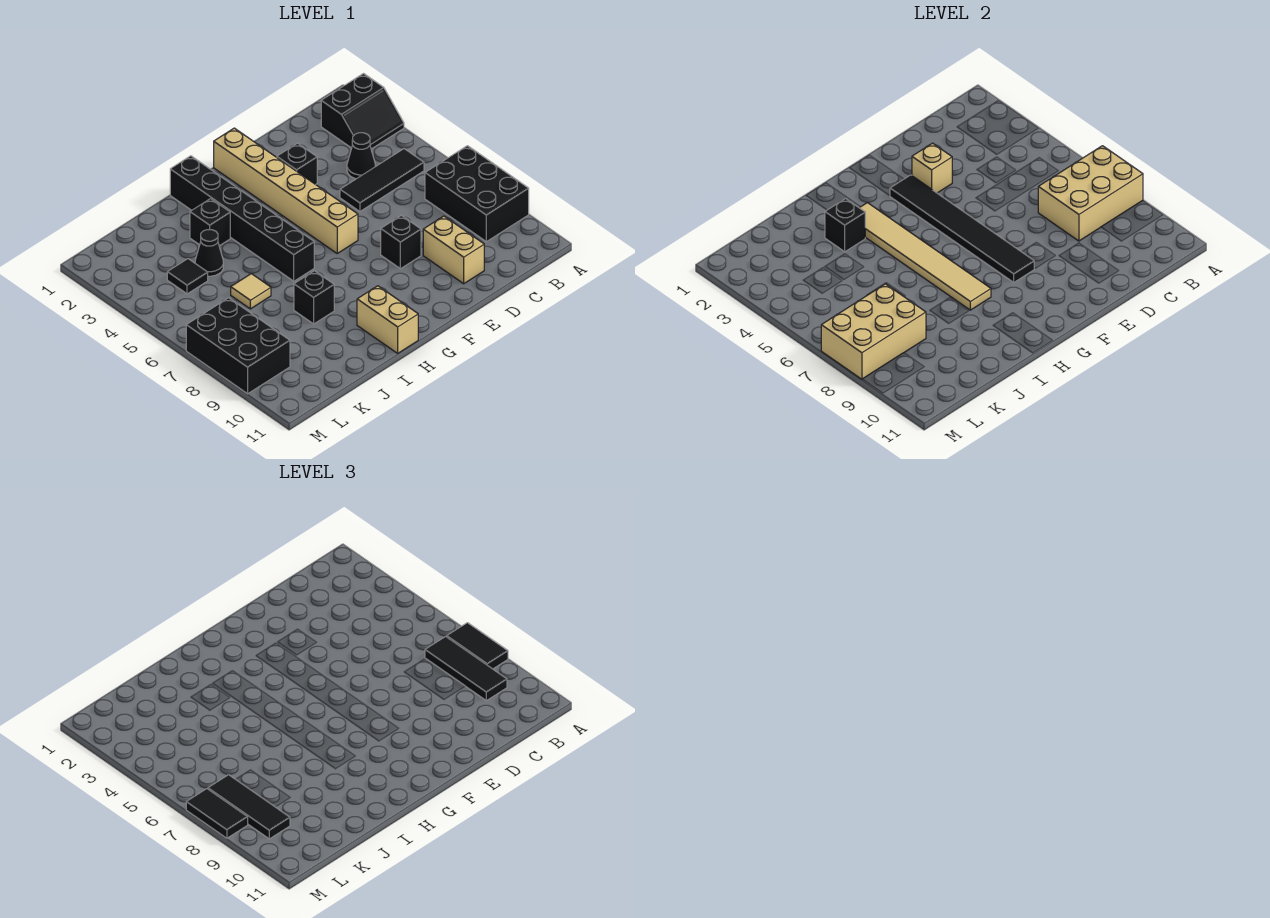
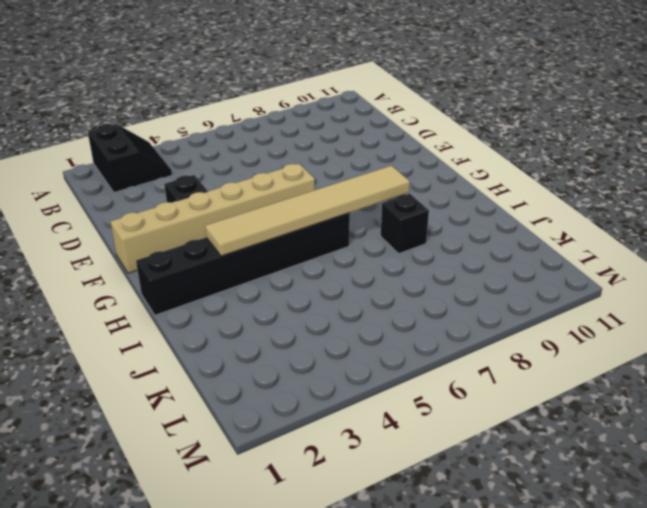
none -> black 2x3 brick [425,146,529,242]
none -> black 1x3 tile [340,149,424,211]
none -> black 1x1 cone [347,133,375,179]

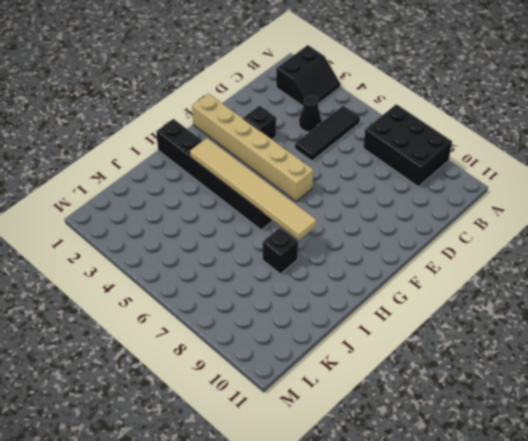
none -> tan 1x2 brick [423,216,484,284]
none -> black 1x1 brick [381,215,421,269]
none -> tan 1x2 brick [357,286,418,353]

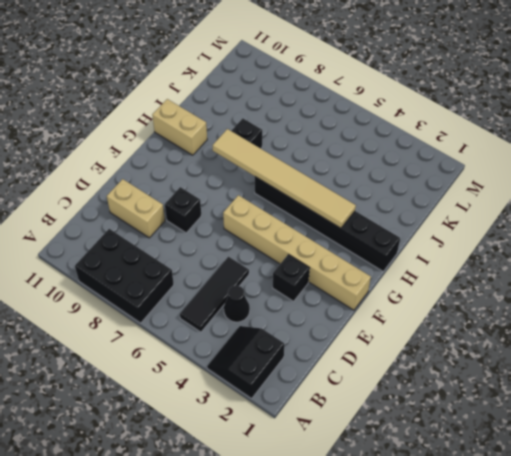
none -> black 1x1 brick [190,199,230,246]
none -> black 1x1 cone [195,230,223,276]
none -> tan 1x1 tile [231,274,271,309]

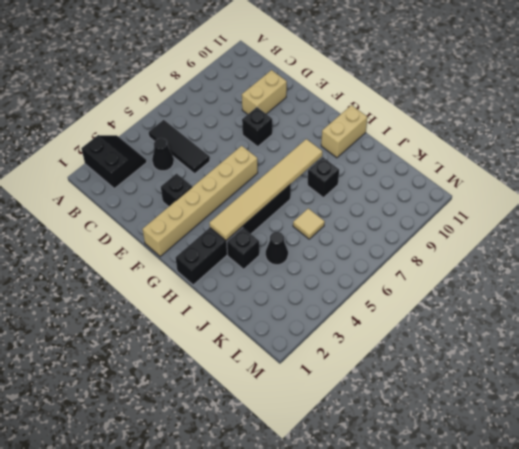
none -> black 2x3 brick [425,146,529,242]
none -> black 1x1 tile [167,259,208,294]
none -> black 2x3 brick [186,298,290,394]

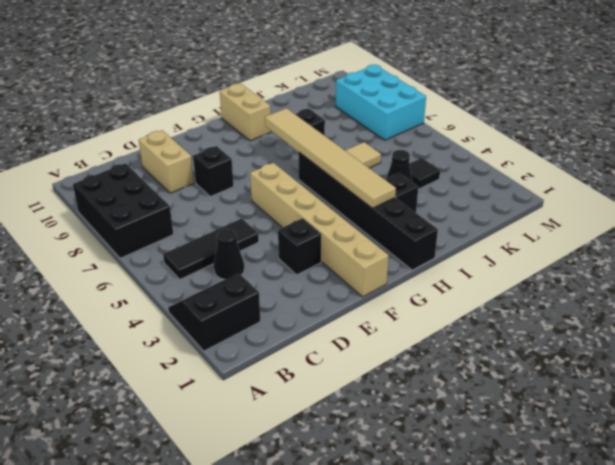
cyan 2x3 brick [336,65,426,140] -> black 2x3 brick [186,298,290,394]
none -> tan 2x3 brick [1038,146,1143,241]
none -> tan 1x1 brick [912,143,952,193]
none -> black 1x6 tile [890,175,1034,282]

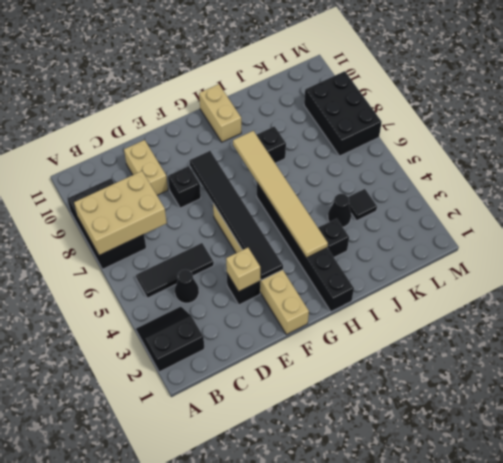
none -> tan 1x1 tile [231,274,271,309]
none -> black 1x1 brick [825,199,865,252]
none -> tan 2x3 brick [821,284,926,379]

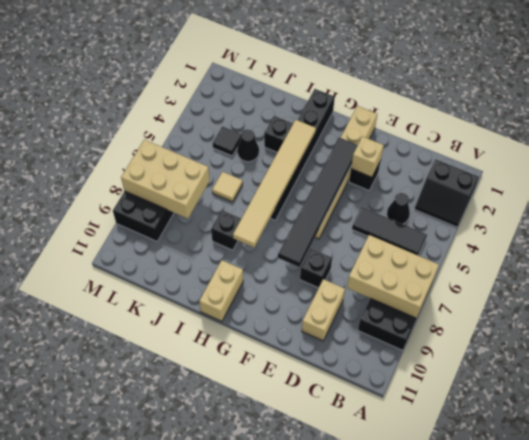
none -> black 1x1 brick [825,199,865,252]
none -> black 1x2 tile [447,623,508,669]
none -> black 1x3 tile [425,636,507,701]

